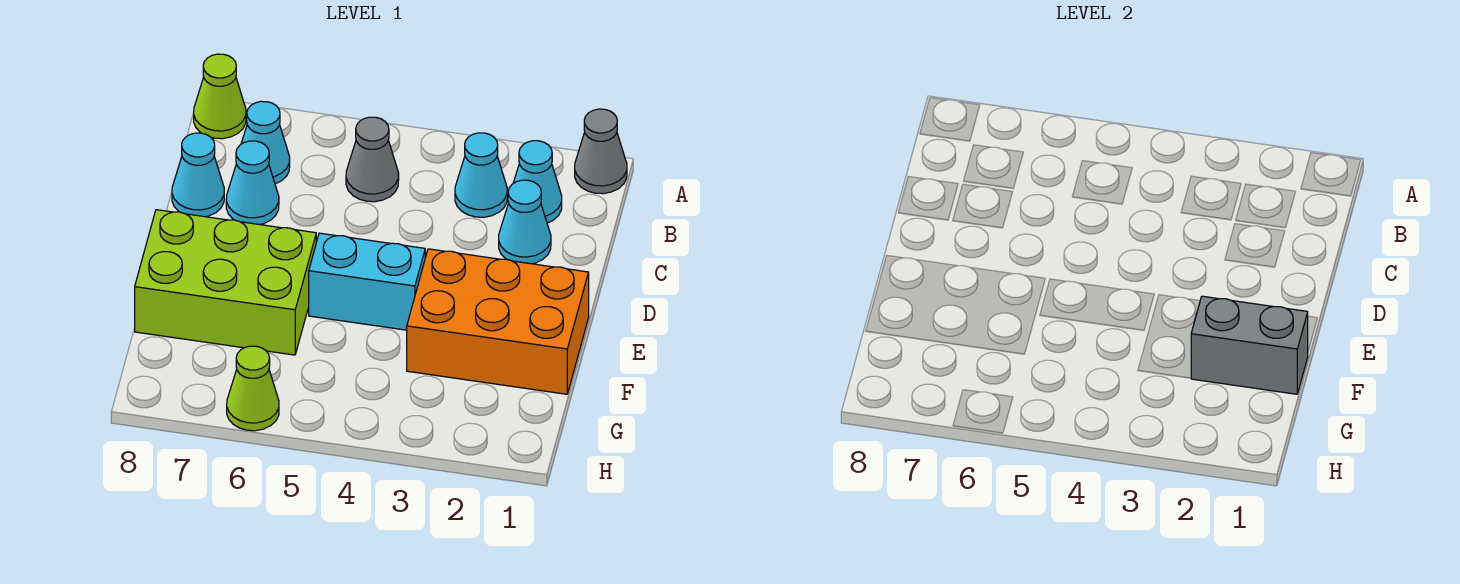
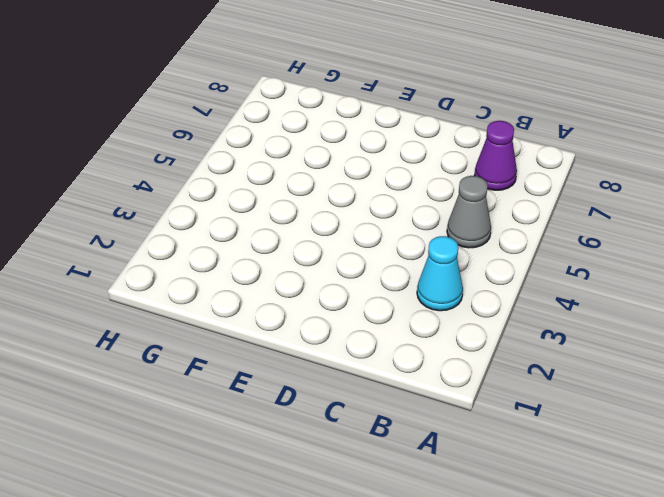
purple 1x1 cone [474,121,517,190] -> cyan 1x1 cone [241,101,290,184]
none -> grey 1x1 cone [575,109,627,194]
none -> lime 1x1 cone [194,54,246,139]
none -> cyan 1x1 cone [513,141,562,223]

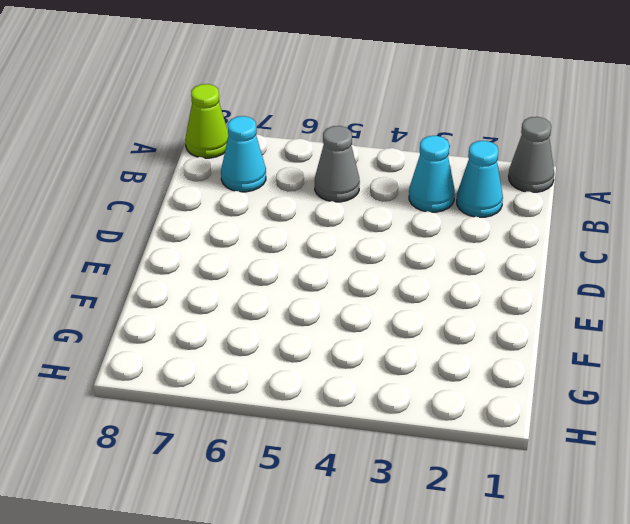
none -> cyan 1x1 cone [499,180,551,264]
none -> cyan 1x1 cone [226,141,279,225]
none -> cyan 1x1 cone [172,133,224,217]

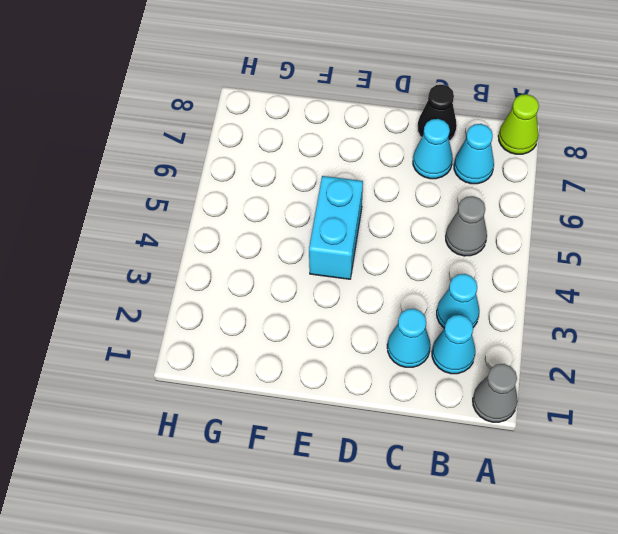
black 1x1 cone [417,85,457,141] -> cyan 1x1 cone [172,133,224,217]
none -> orange 2x3 brick [407,249,589,394]
none -> lime 2x3 brick [135,210,316,355]
none -> lime 1x1 cone [227,346,279,431]

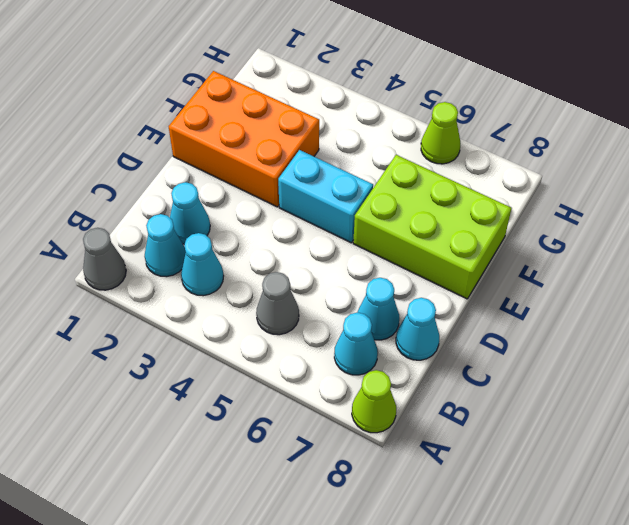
none -> grey 1x2 brick [1191,296,1308,394]

